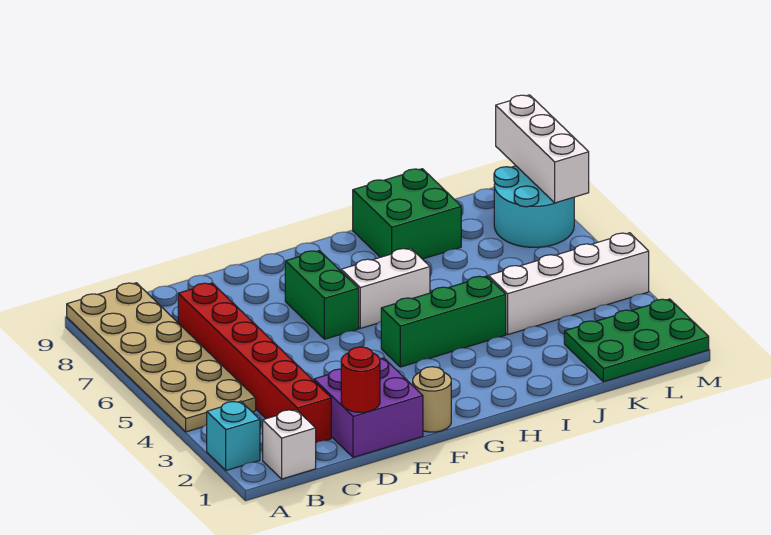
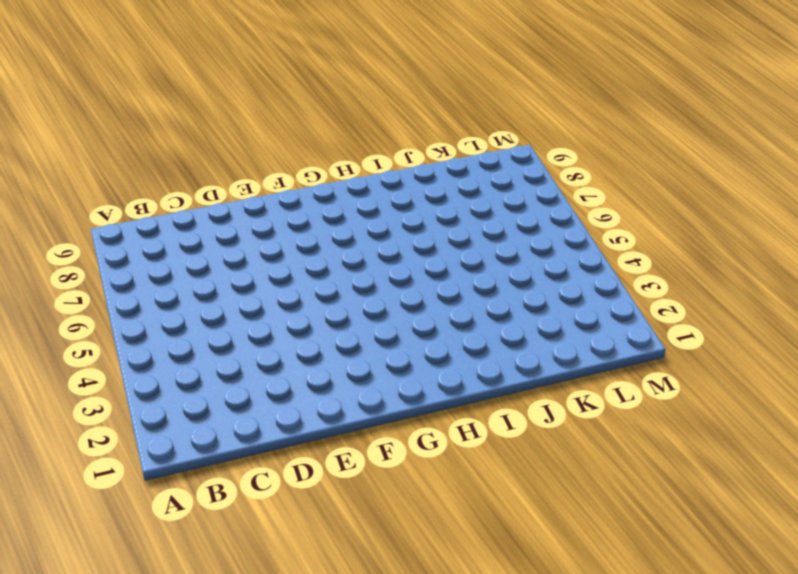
none -> cyan 1x1 brick [207,401,260,471]
none -> tan 2x6 plate [67,283,256,432]
none -> white 1x1 brick [263,410,316,479]

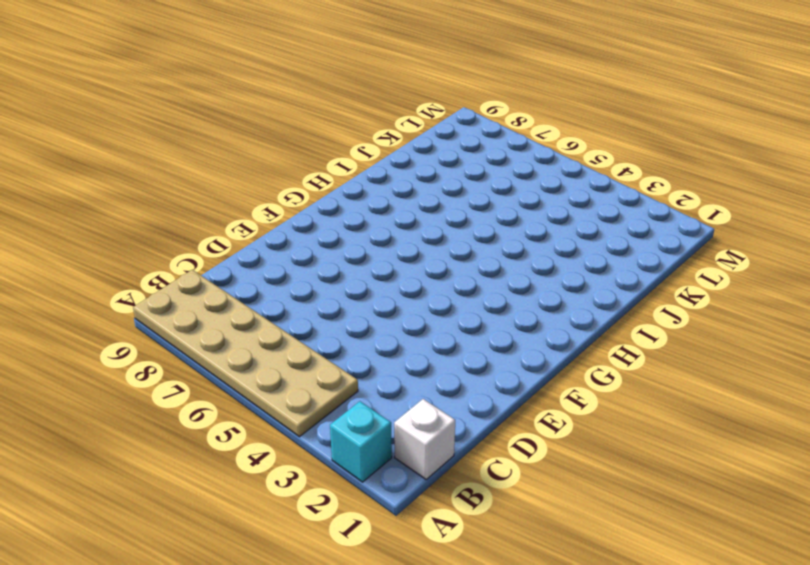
none -> red 1x6 brick [178,283,331,443]
none -> purple 2x2 brick [314,358,423,457]
none -> tan 1x1 round brick [413,367,451,432]

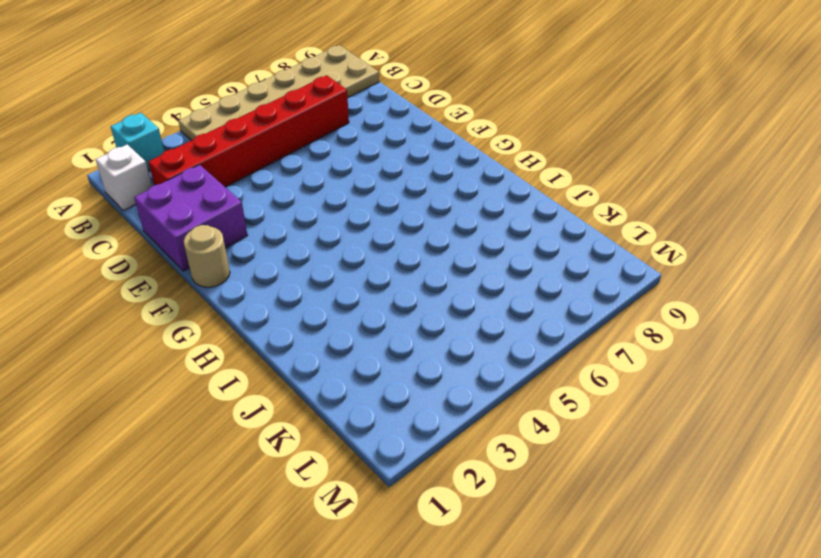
none -> green 1x2 brick [285,251,359,339]
none -> green 1x3 brick [381,276,506,367]
none -> white 1x2 brick [341,248,430,328]

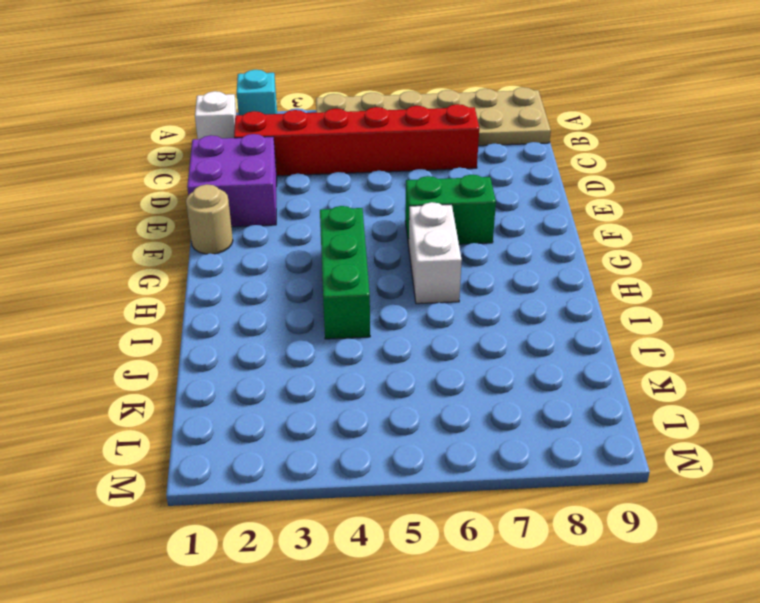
none -> green 2x2 brick [353,169,461,259]
none -> white 1x4 brick [488,233,649,334]
none -> green 2x3 plate [564,299,709,382]

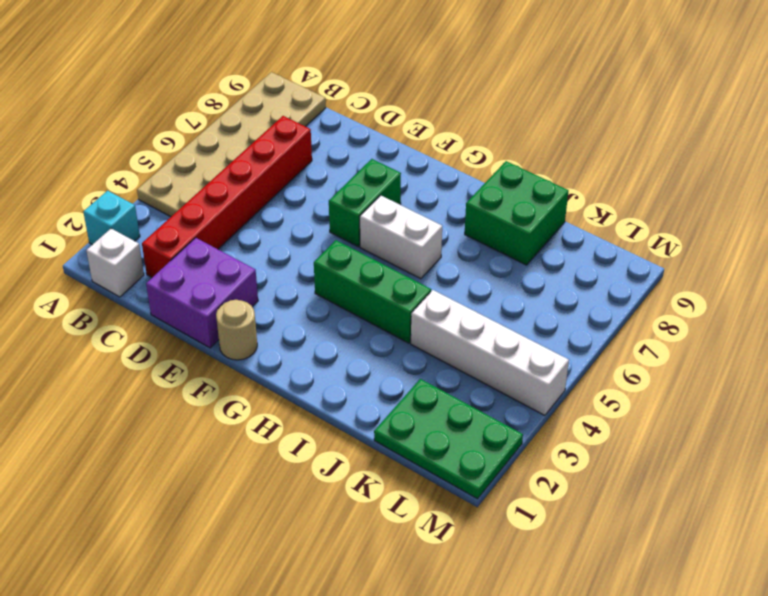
none -> cyan 2x2 round brick [494,166,574,247]
none -> red 1x1 round brick [341,347,380,412]
none -> white 1x3 brick [496,95,589,203]

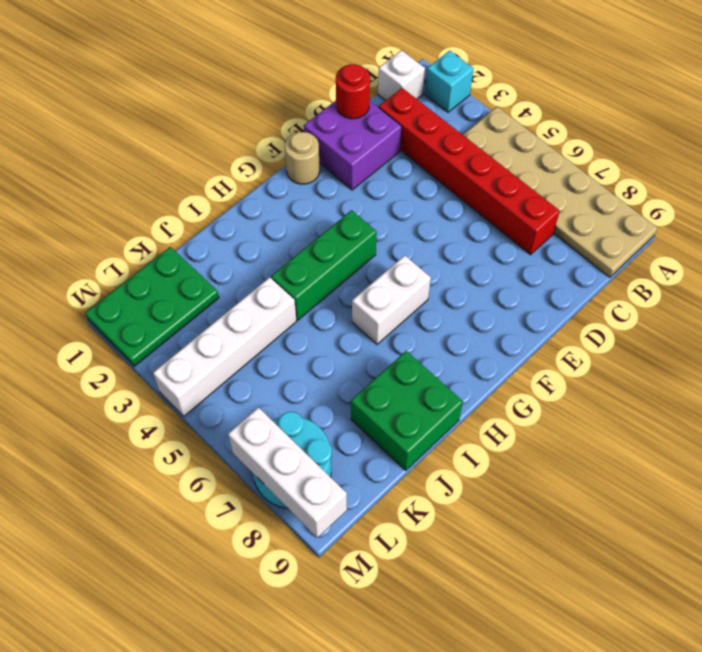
none -> green 1x2 brick [285,251,359,339]

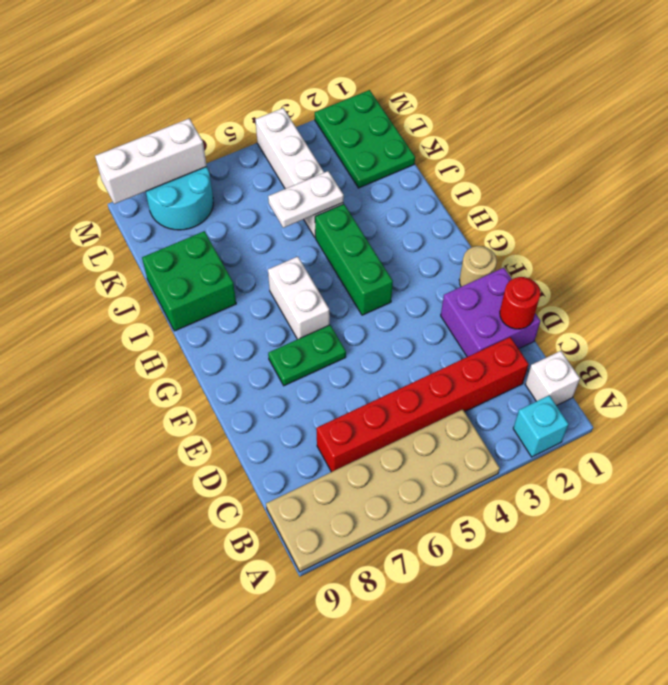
green 1x2 plate [268,325,346,386] -> green 1x2 brick [285,251,359,339]
white 1x2 plate [268,171,344,228] -> none

